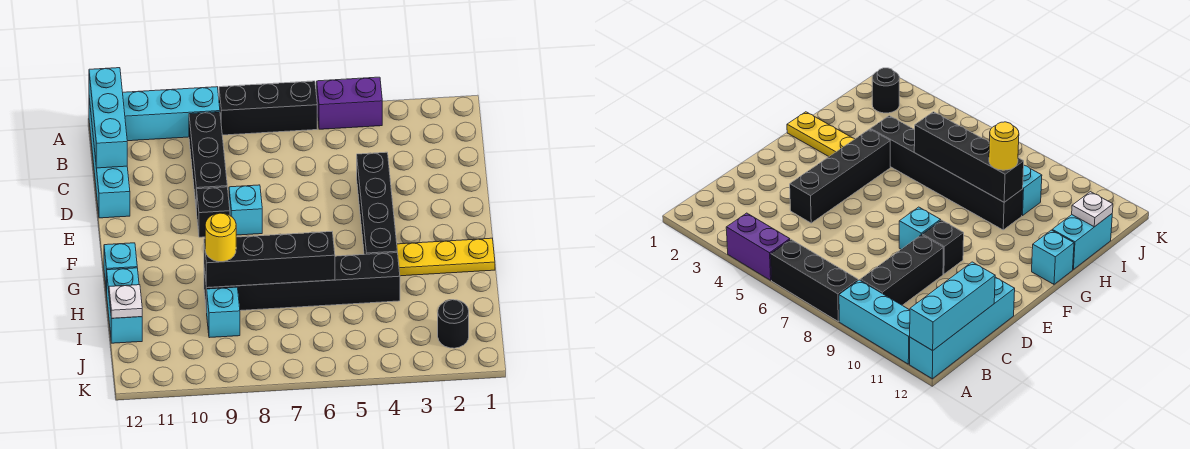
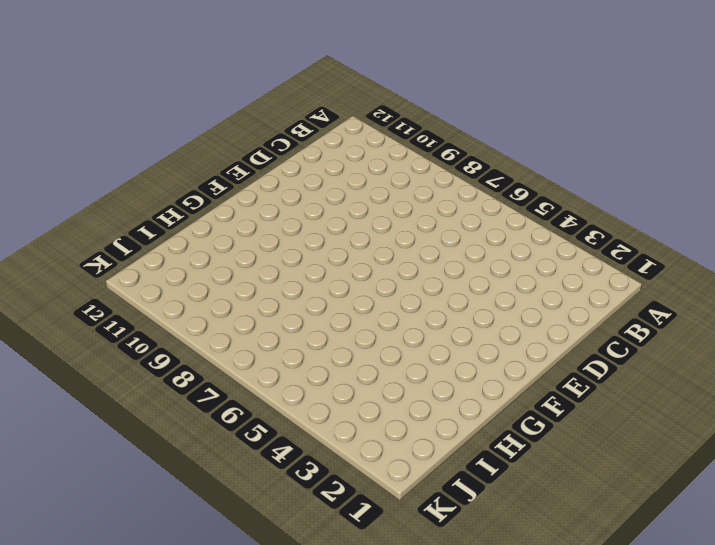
none -> purple 1x2 brick [317,77,382,129]
none -> black 1x3 brick [219,81,317,135]
none -> cyan 1x3 brick [123,87,220,141]

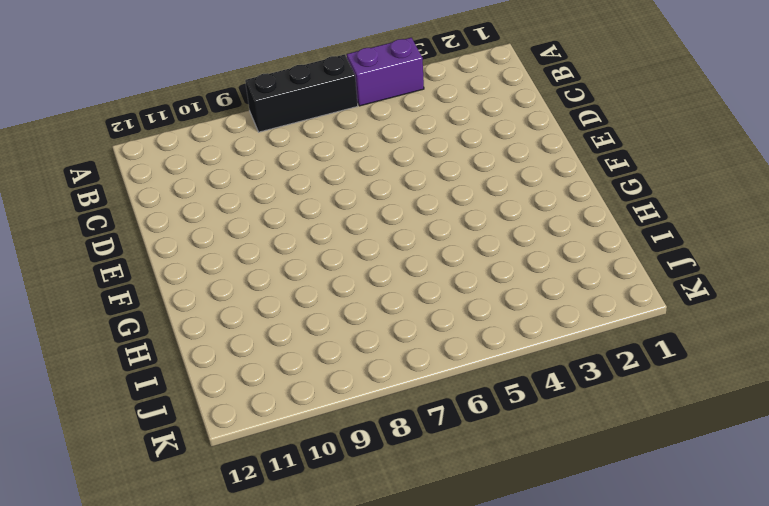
none -> cyan 1x3 brick [123,87,220,141]
none -> cyan 1x4 brick [89,99,130,218]
none -> black 1x3 brick [189,112,227,212]

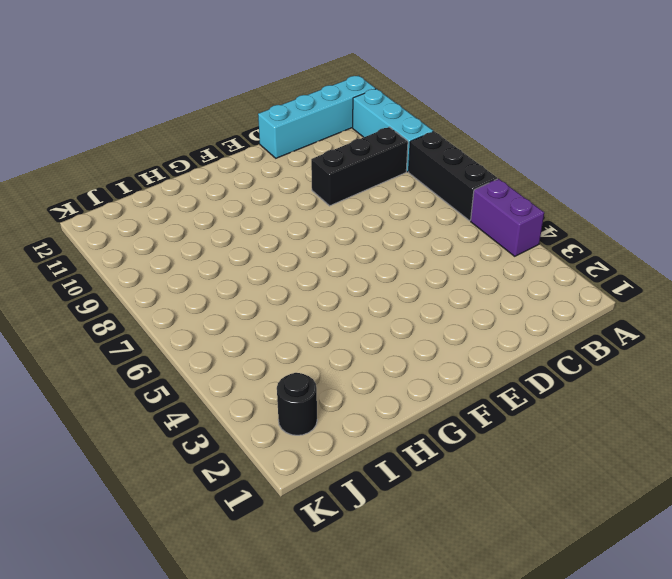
none -> black 1x4 brick [357,152,397,254]
none -> cyan 1x1 brick [229,185,262,235]
none -> black 1x1 brick [197,187,230,237]

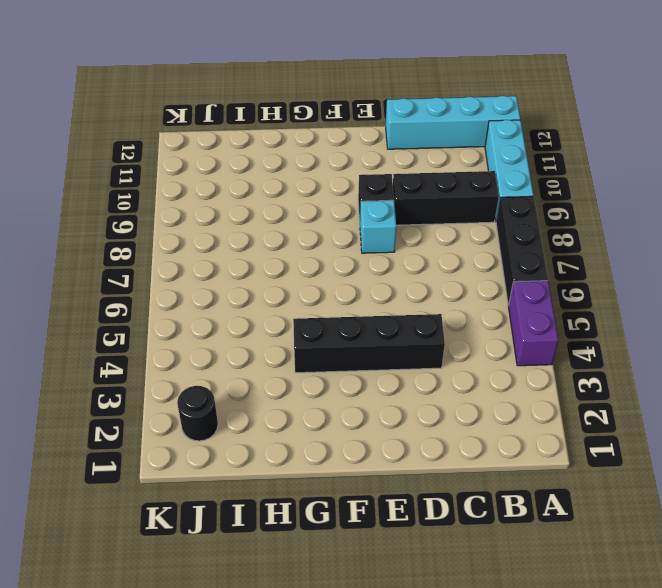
none -> yellow 1x3 plate [397,238,495,276]
none -> cyan 1x1 brick [104,243,137,293]
none -> black 1x6 brick [204,253,400,312]

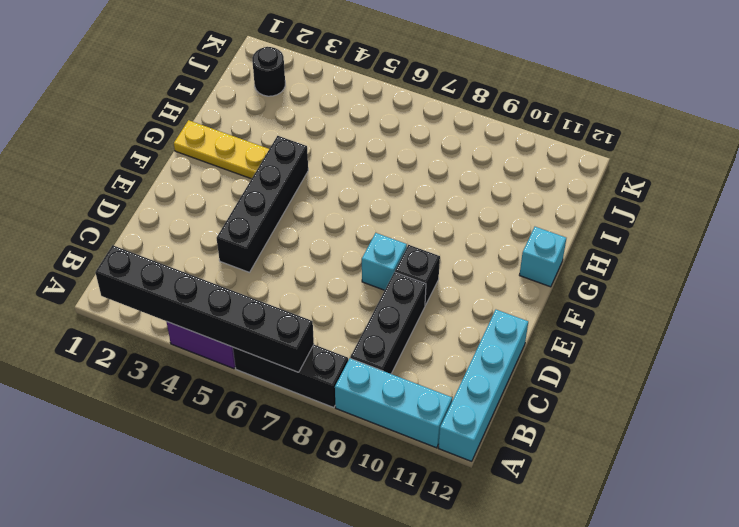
black 1x6 brick [95,245,314,372] -> black 1x6 brick moved to [204,253,400,312]
none -> cyan 1x2 brick [107,268,142,343]
none -> cyan 1x1 brick [207,287,240,338]
none -> cyan 1x3 brick [89,68,127,168]

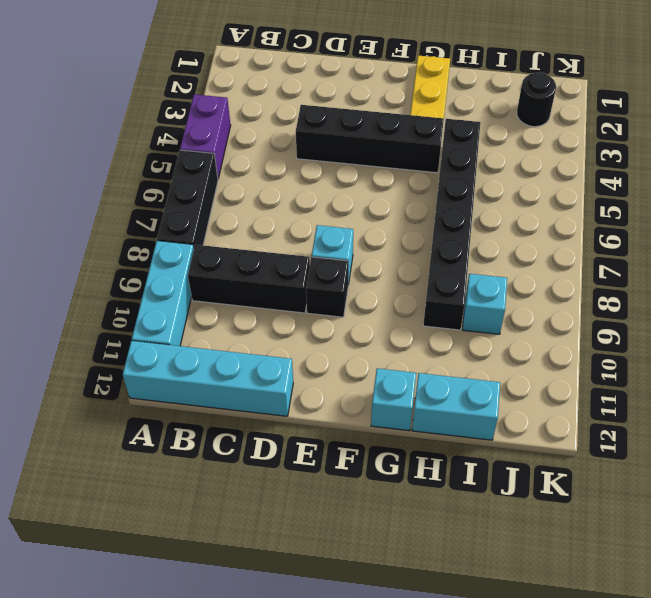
none -> cyan 1x3 brick [89,68,127,168]
none -> black 1x4 brick [204,232,335,288]
none -> white 1x1 plate [109,285,142,318]

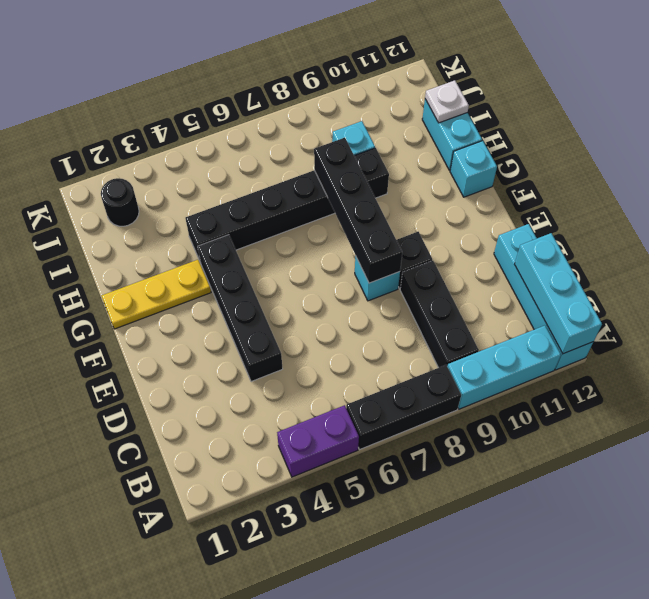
black 1x4 brick [314,138,402,283] -> black 1x4 brick turned to [204,232,335,288]
none -> yellow 1x1 round brick [205,213,236,262]

